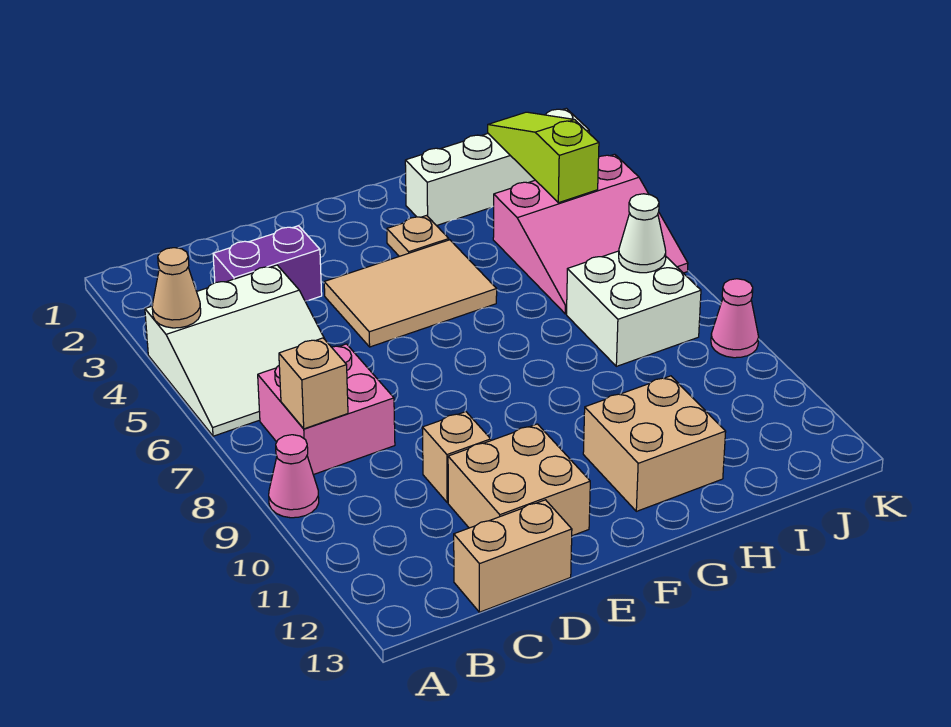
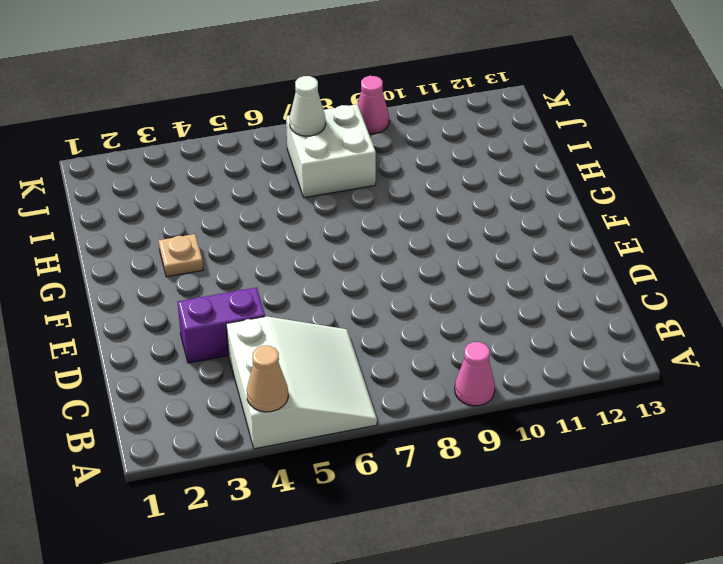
purple 1x2 brick [178,287,265,363] -> purple 1x2 brick turned to [213,226,322,301]
none -> pink 2x2 brick [258,344,395,475]
none -> tan 1x2 brick [454,500,572,612]
none -> tan 1x1 brick [422,412,491,503]

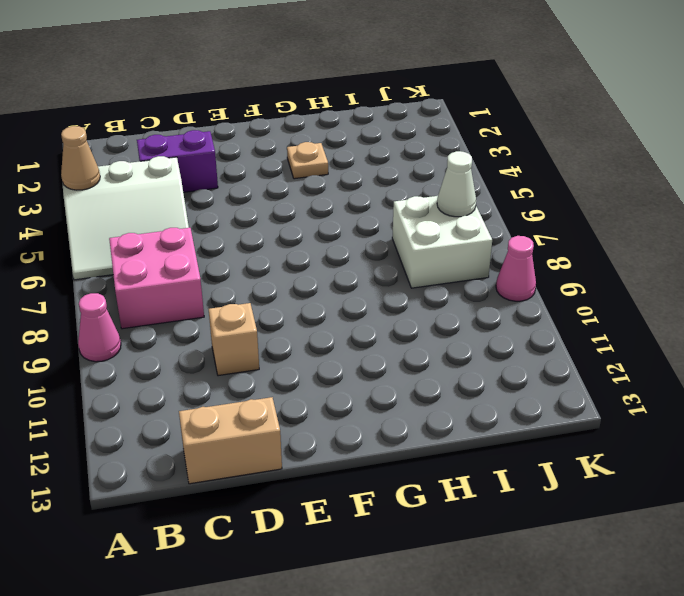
none -> tan 2x2 brick [448,424,590,536]
none -> tan 2x3 tile [324,240,497,347]
none -> tan 2x2 brick [583,376,726,511]

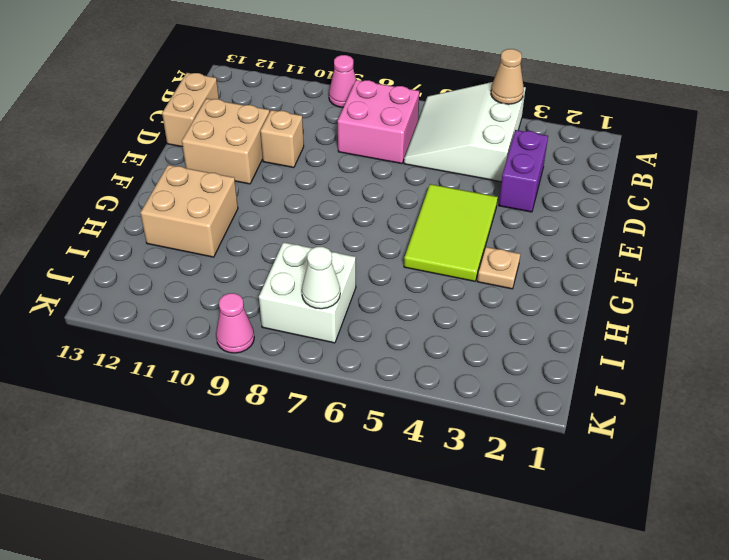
lime 2x3 tile [404,184,498,281] -> tan 2x3 tile [324,240,497,347]
none -> white 1x4 brick [405,108,589,226]
none -> pink 3x3 slope [493,154,688,314]
none -> tan 1x1 brick [279,338,348,429]

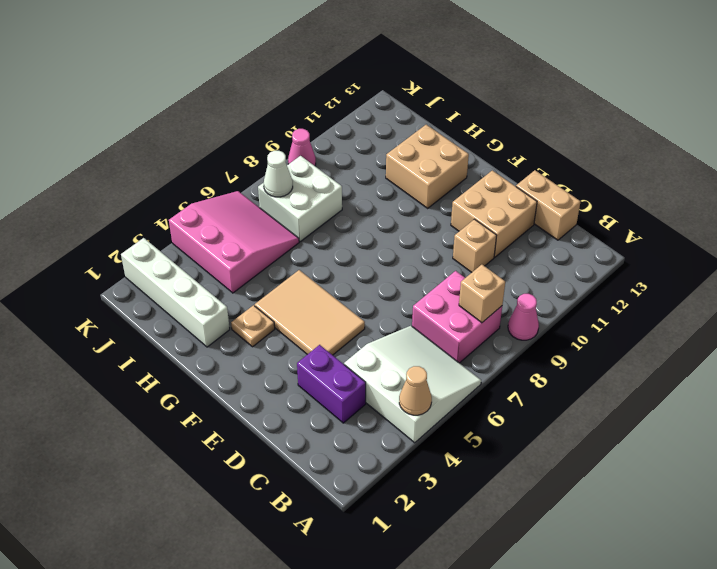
none -> lime 1x3 slope [488,112,599,203]

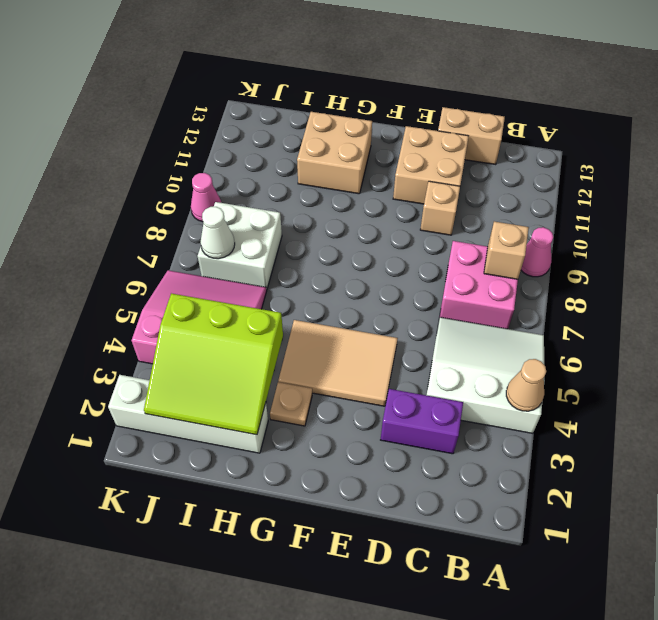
lime 3x3 slope [144,293,283,435] -> lime 1x3 slope [488,112,599,203]

